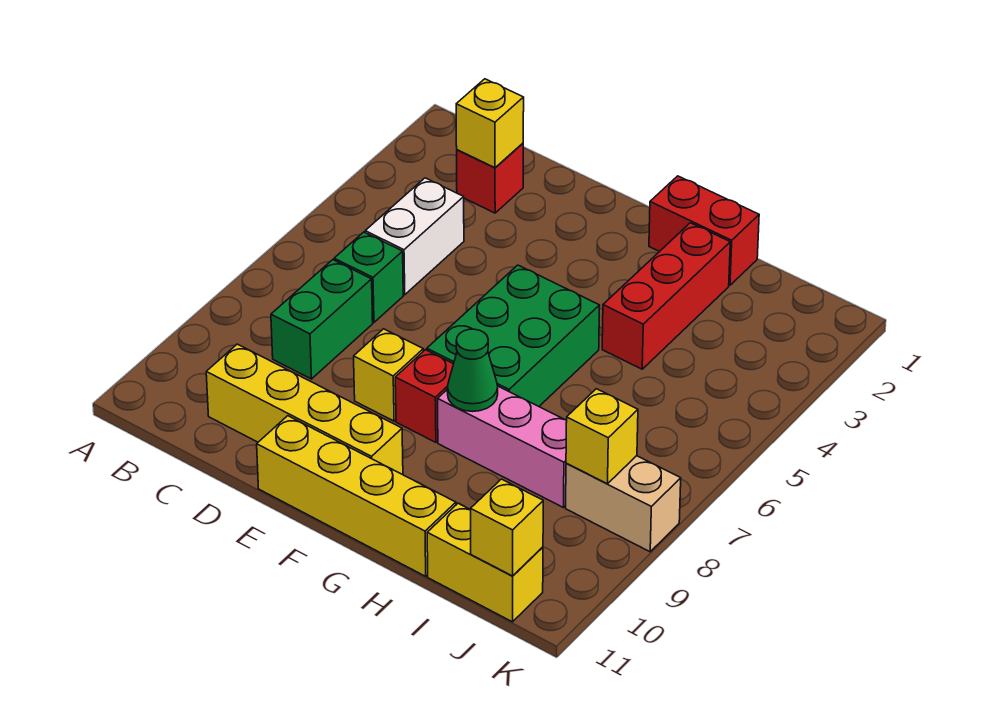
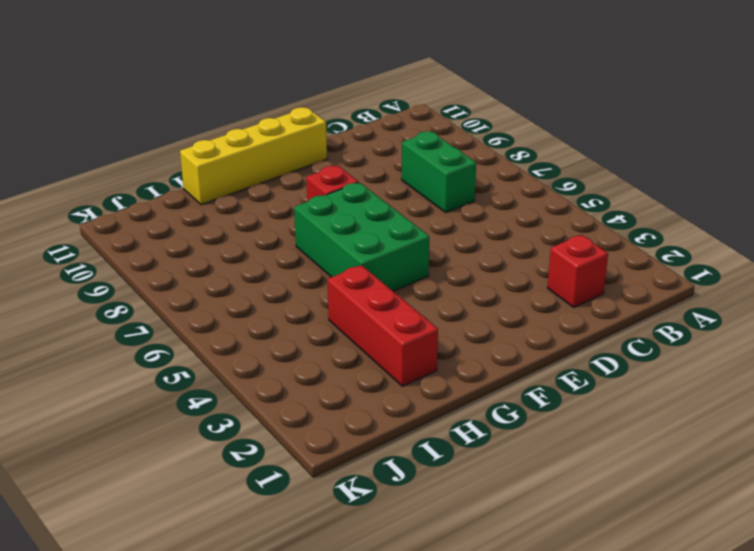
none -> white 1x2 brick [365,178,464,295]
none -> green 1x1 brick [334,232,403,322]
none -> yellow 1x4 brick [206,344,403,474]

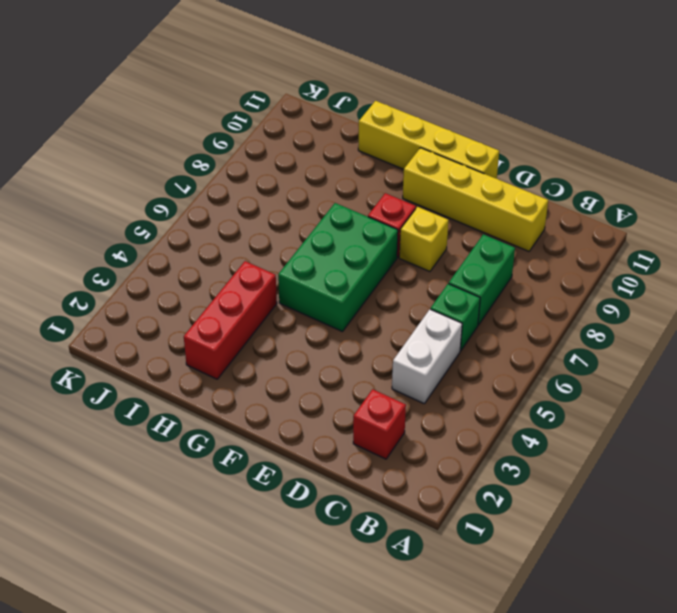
none -> red 1x2 brick [649,176,759,285]
none -> pink 1x3 brick [438,386,567,508]
none -> yellow 1x2 brick [427,503,543,622]

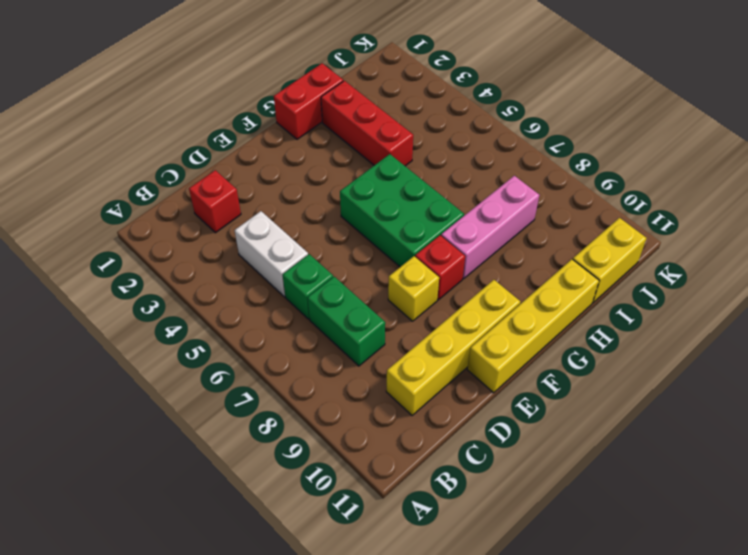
none -> tan 1x2 brick [566,456,681,552]
none -> yellow 1x1 brick [456,79,524,168]
none -> green 1x1 cone [447,329,498,411]

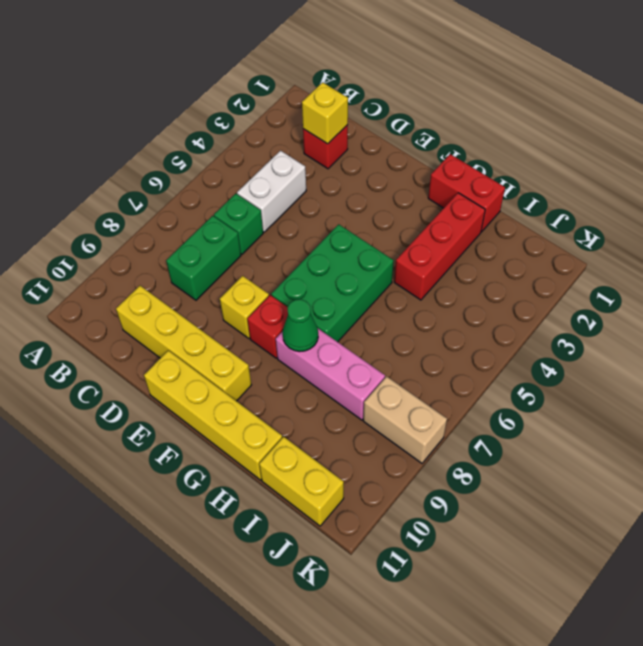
none -> yellow 1x1 brick [566,389,638,484]
none -> yellow 1x1 brick [471,479,543,576]

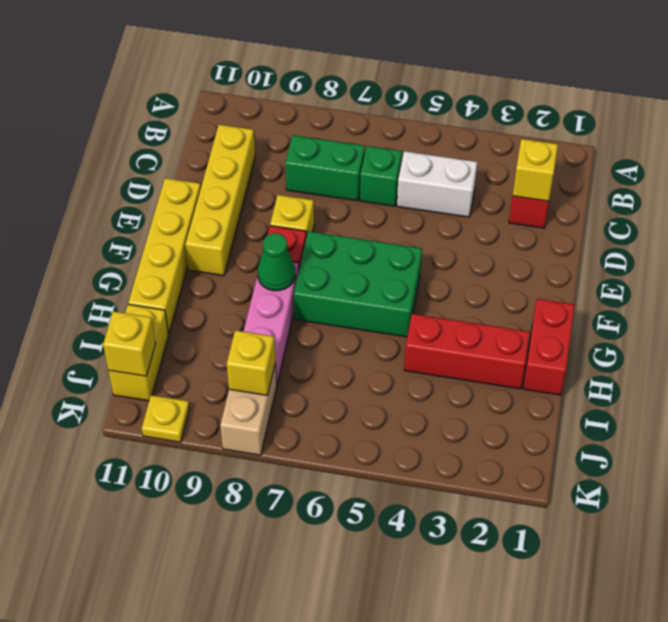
yellow 1x1 plate [142,395,190,442] -> none

